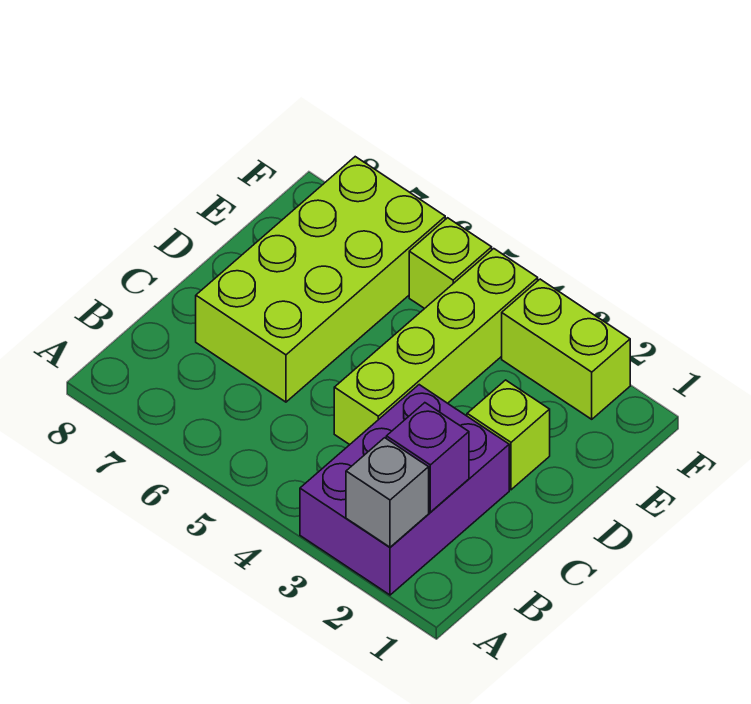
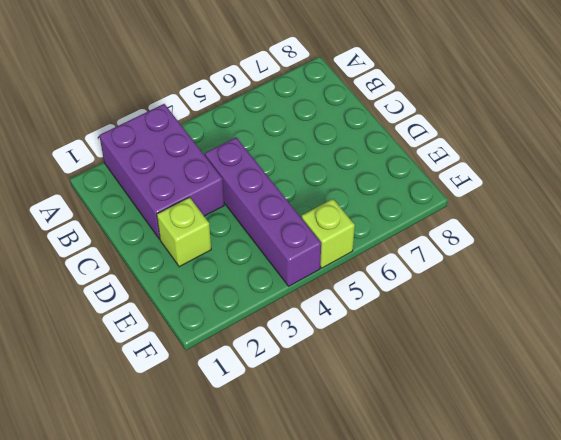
purple 1x4 brick [205,137,321,286] -> lime 1x4 brick [334,249,538,444]
none -> lime 2x4 brick [196,157,445,402]
none -> lime 1x2 brick [502,279,630,419]

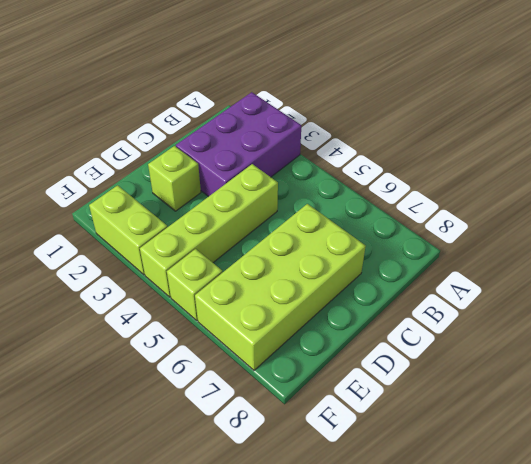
none -> grey 1x1 brick [346,438,429,547]
none -> purple 1x1 brick [386,403,469,512]

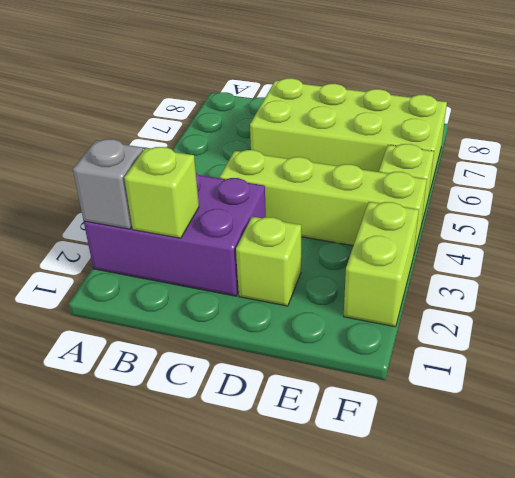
lime 1x1 brick [124,147,199,238] -> purple 1x1 brick [386,403,469,512]

